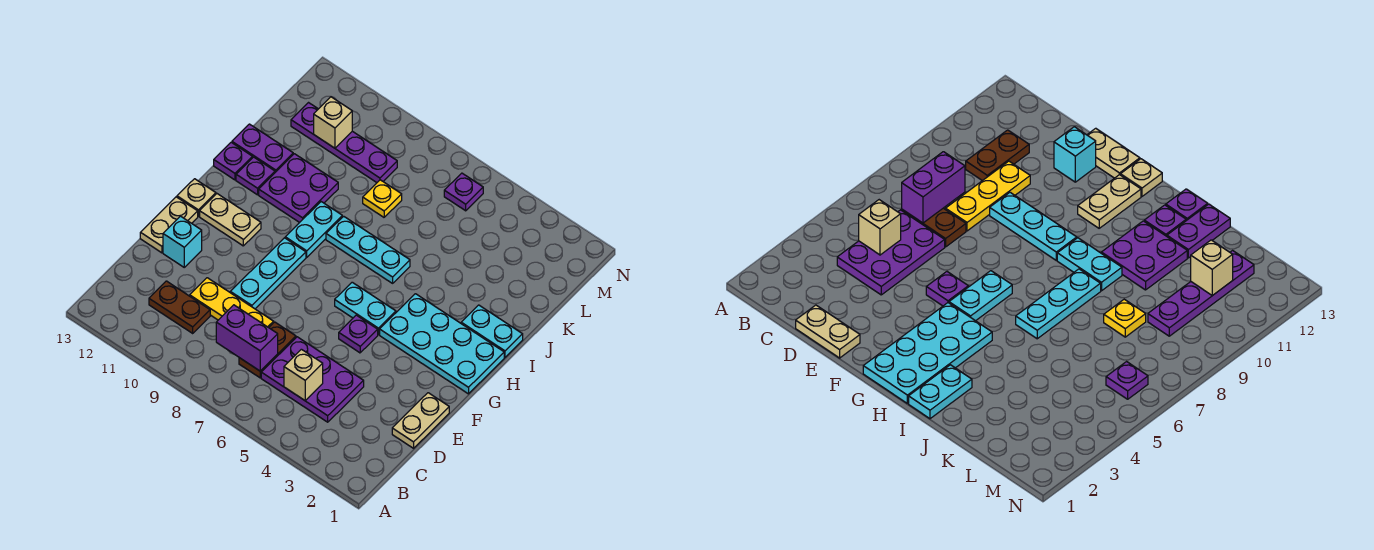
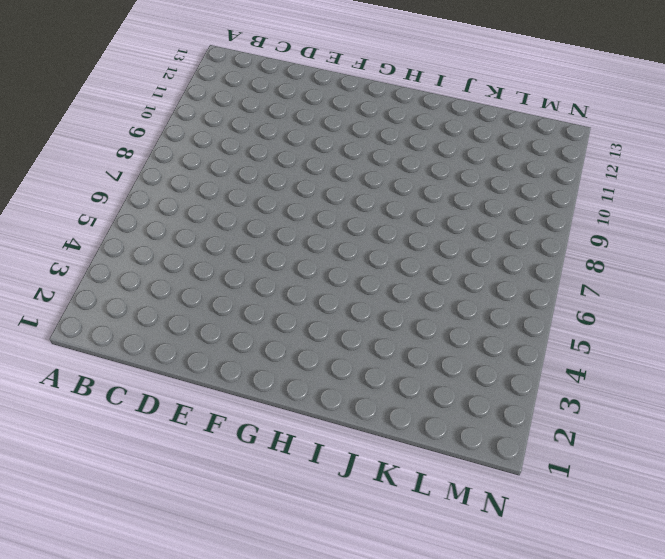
none -> purple 2x3 plate [261,337,364,422]
none -> brown 1x2 plate [239,322,296,378]
none -> brown 1x2 plate [149,281,210,333]

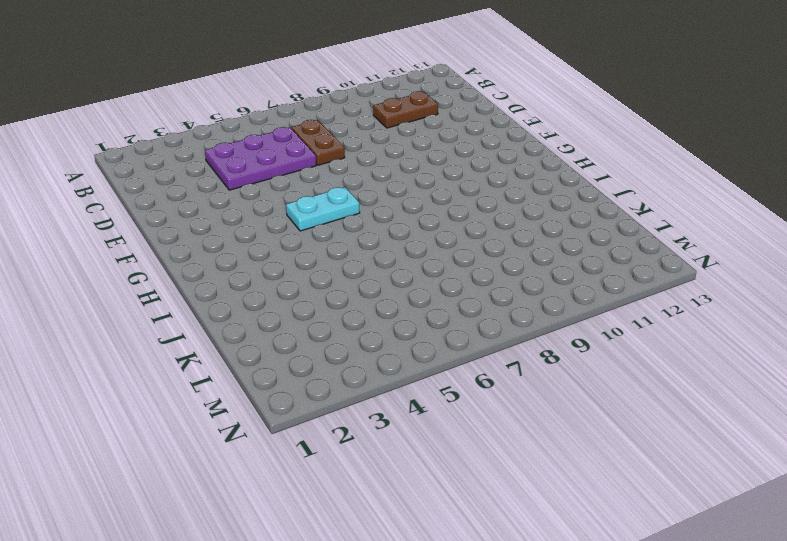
none -> tan 1x2 plate [392,393,449,448]
none -> yellow 1x3 plate [190,278,274,328]
none -> cyan 1x3 plate [230,238,306,309]

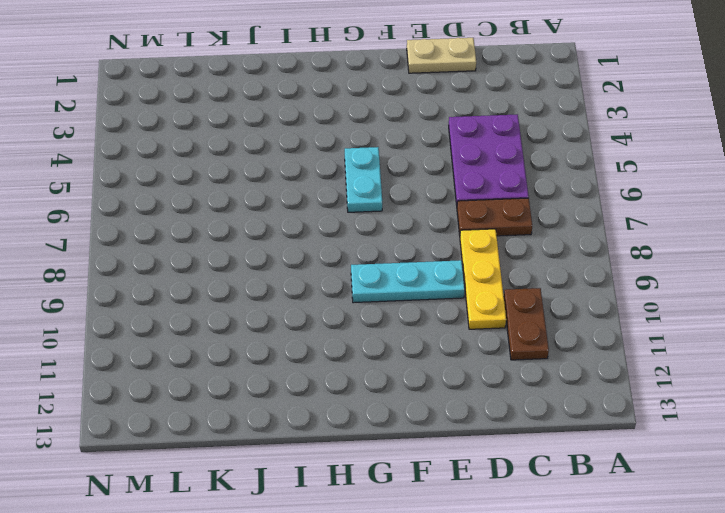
none -> cyan 1x1 brick [163,216,202,267]
none -> tan 1x2 plate [140,197,198,253]
none -> purple 1x1 plate [339,315,378,353]

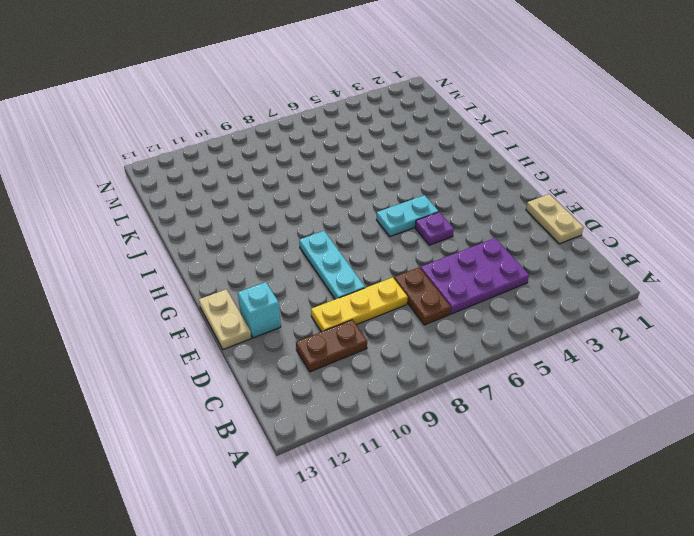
none -> cyan 2x4 plate [380,294,504,394]
none -> tan 1x2 plate [200,194,261,246]
none -> tan 1x1 plate [177,179,216,216]

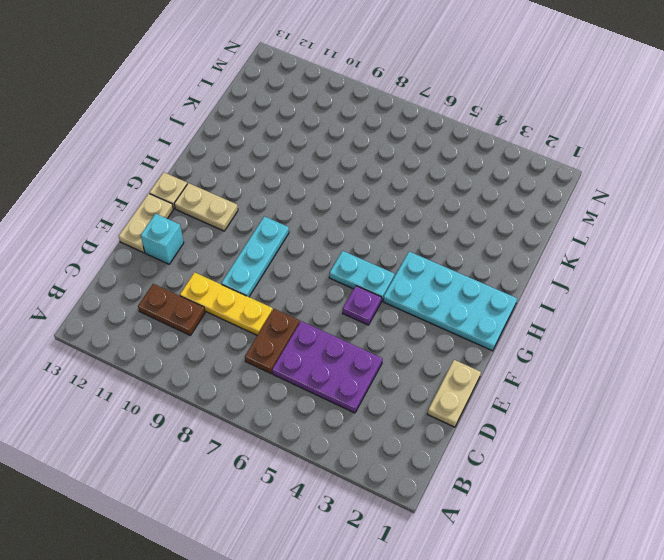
none -> cyan 1x2 plate [285,202,342,257]
none -> cyan 1x2 plate [461,305,523,357]
none -> cyan 1x3 plate [326,216,410,283]

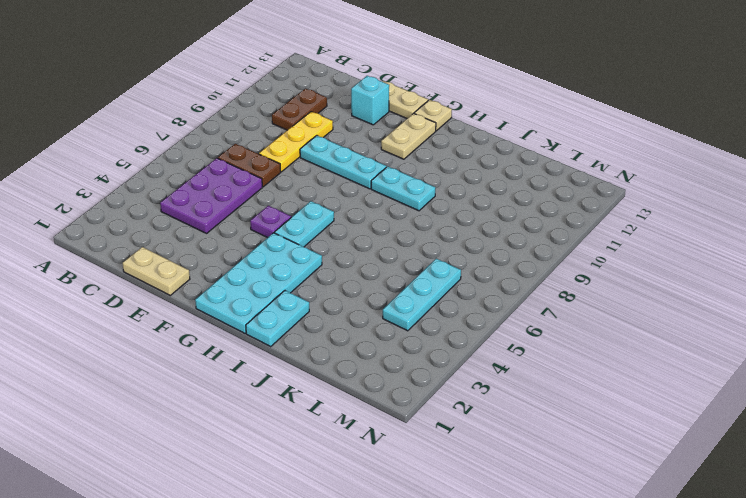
cyan 1x3 plate [383,259,461,331] -> cyan 1x3 plate moved to [326,216,410,283]
none -> purple 2x2 plate [259,154,338,223]
none -> purple 1x1 plate [236,157,275,195]
none -> purple 1x1 plate [214,142,252,180]

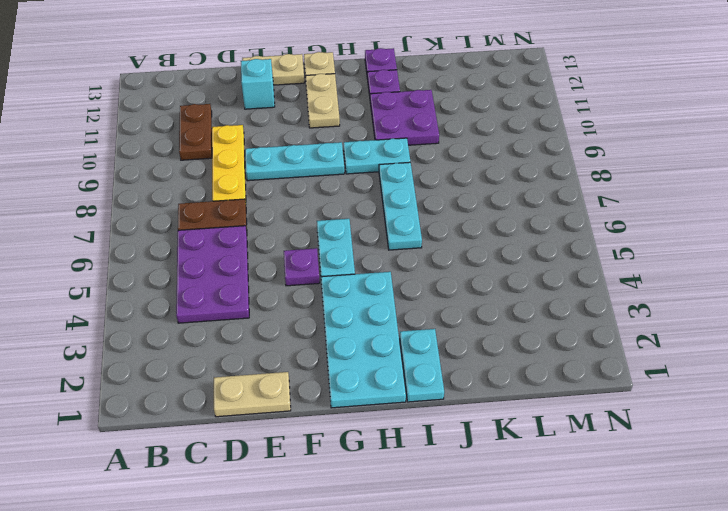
none -> purple 1x2 plate [232,124,293,172]
none -> yellow 1x1 plate [363,180,402,217]
none -> purple 1x4 plate [291,103,397,183]

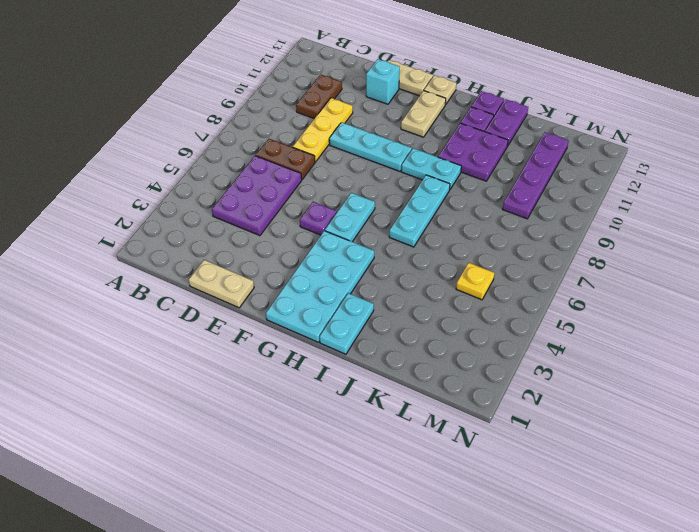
yellow 1x1 plate [456,263,494,300] -> yellow 1x1 plate moved to [363,180,402,217]
none -> purple 1x1 plate [444,173,483,211]
none -> tan 1x1 brick [284,349,323,400]
none -> purple 1x2 brick [216,305,278,371]

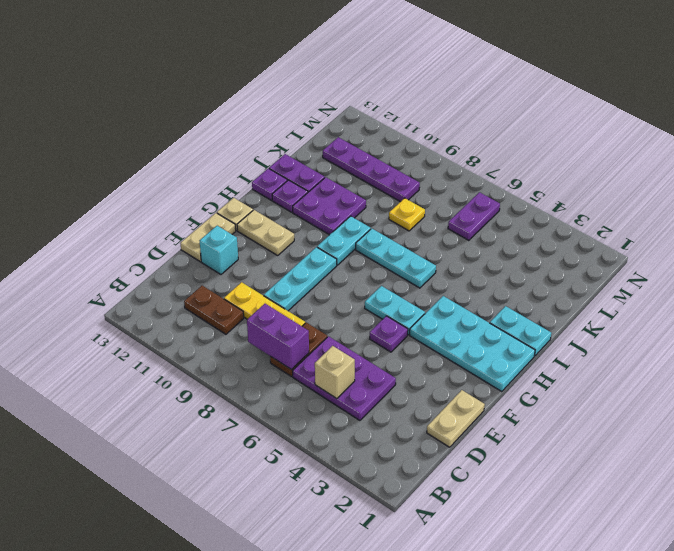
purple 1x2 plate [448,192,500,240] -> purple 1x1 plate [444,173,483,211]
none -> tan 1x1 brick [314,97,352,148]

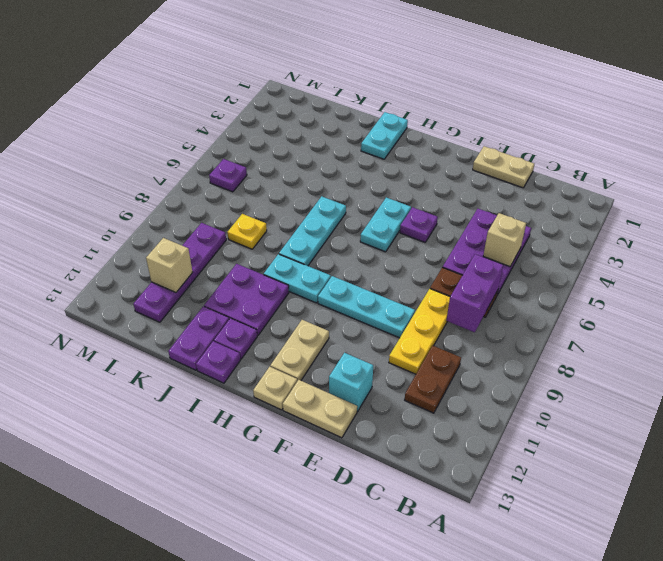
none -> cyan 2x4 plate [380,294,504,394]

